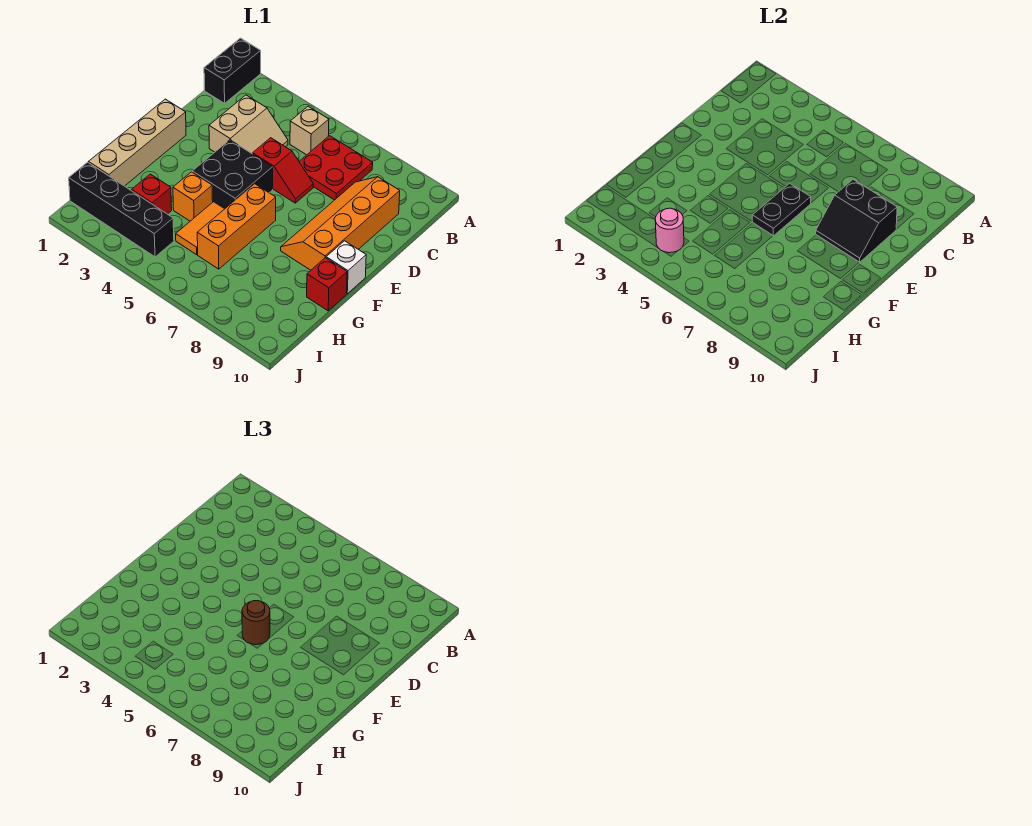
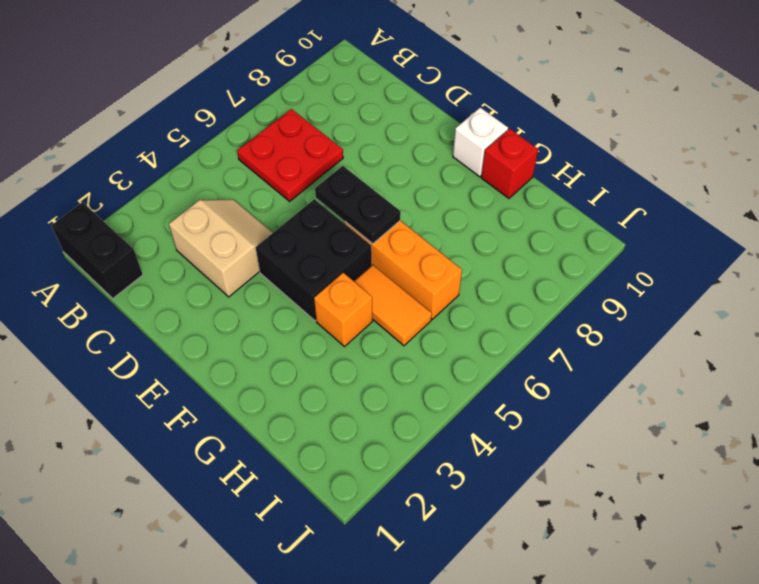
none -> tan 1x1 brick [290,106,329,155]
none -> orange 2x4 slope [281,177,400,270]
none -> red 1x2 slope [253,138,313,203]

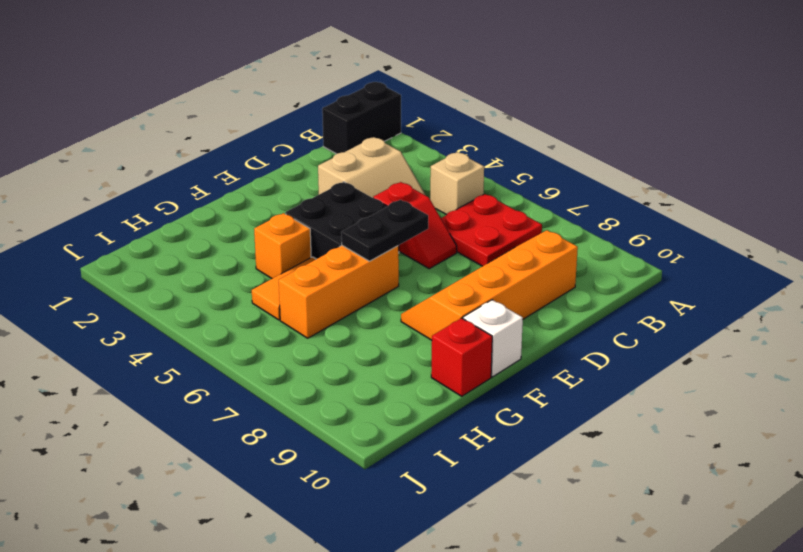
none -> tan 1x4 brick [89,99,186,186]
none -> red 1x1 brick [132,174,172,214]
none -> black 1x4 brick [69,162,174,257]

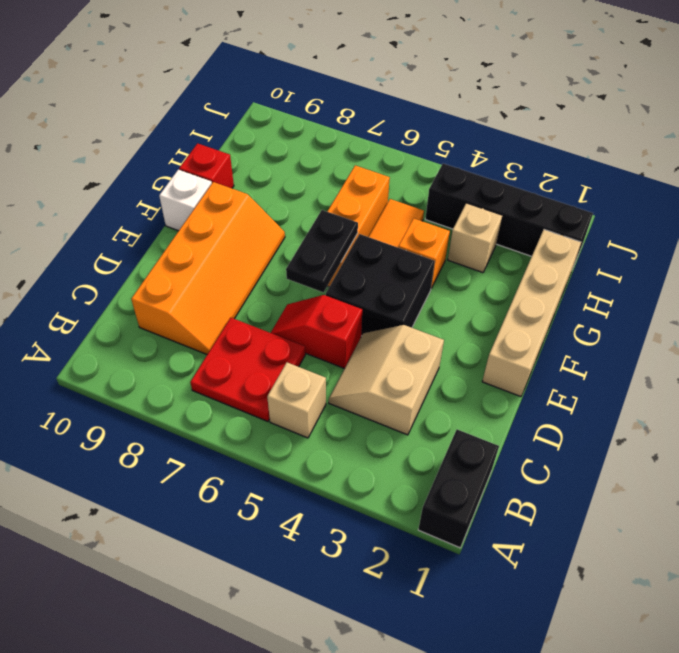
tan 1x1 brick [448,203,502,273] -> red 1x1 brick [132,174,172,214]
none -> black 2x2 slope [816,179,897,262]
none -> pink 1x1 round brick [655,208,684,253]
none -> brown 1x1 round brick [242,601,270,645]

